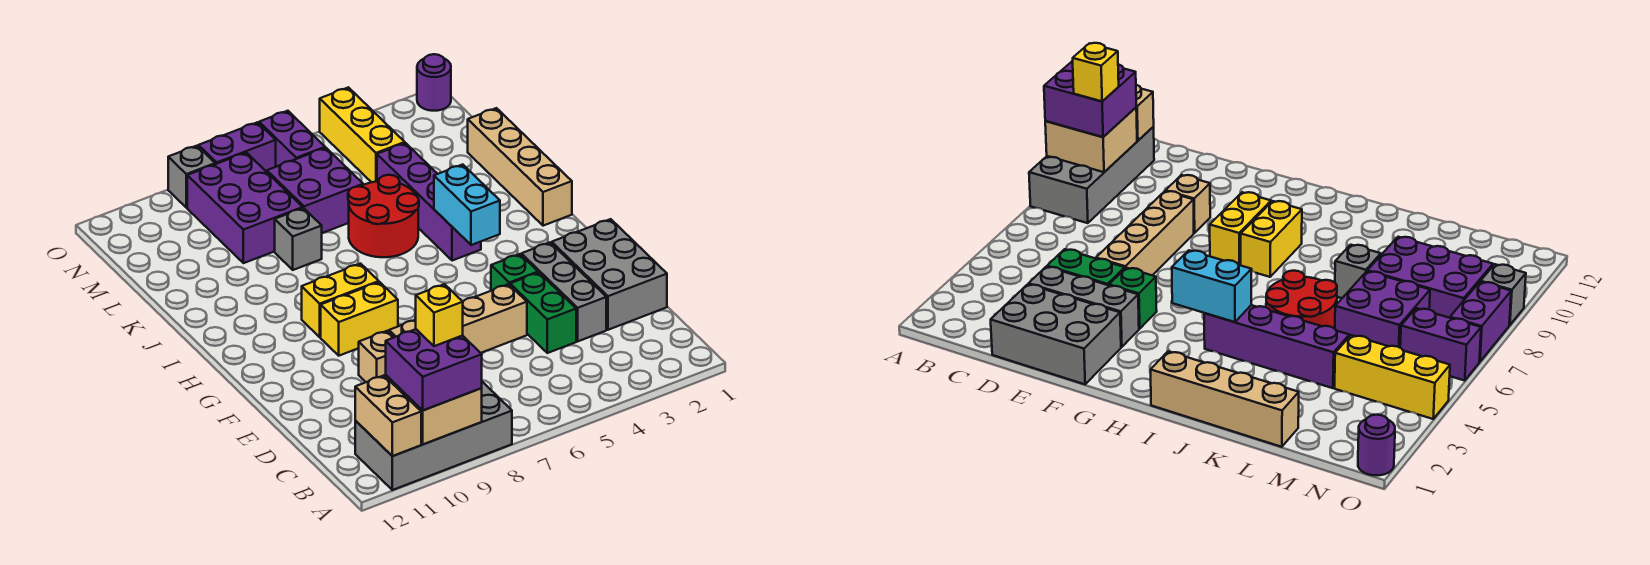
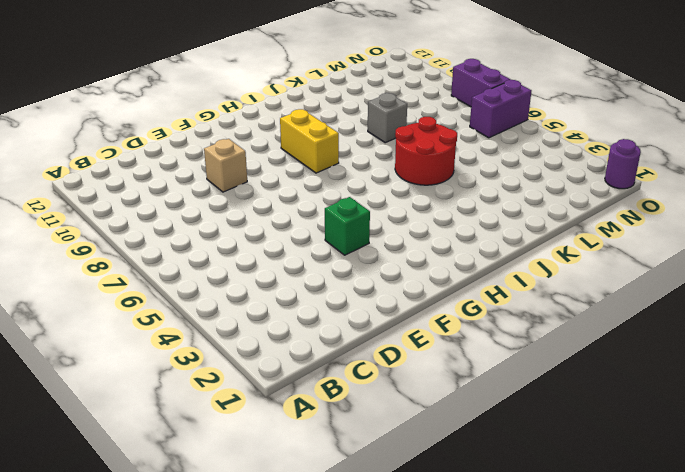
none -> grey 2x4 brick [355,382,512,490]
none -> grey 2x3 brick [552,219,667,330]
none -> grey 1x3 brick [521,243,606,341]

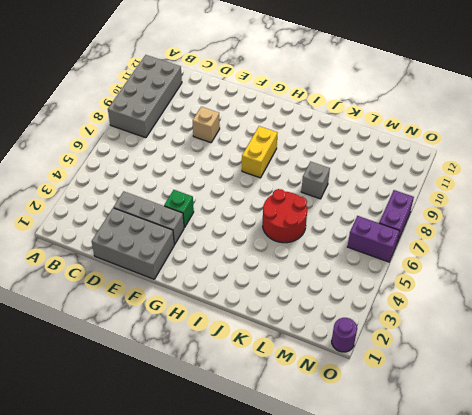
none -> green 1x2 brick [510,273,576,353]
none -> tan 1x4 brick [389,284,527,353]
none -> yellow 1x2 brick [321,282,398,356]

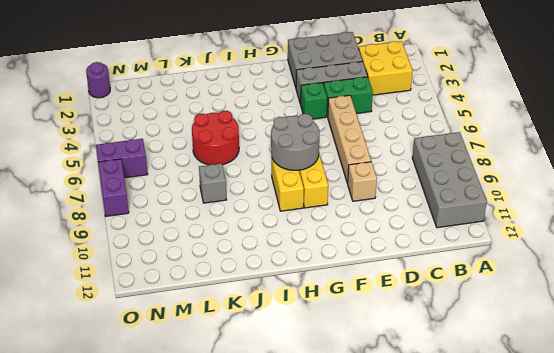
yellow 2x2 brick [359,41,413,95] -> none
grey 2x2 round brick [271,114,319,170] -> none
none -> tan 1x4 brick [468,108,572,226]
none -> purple 1x4 brick [377,143,481,261]
none -> purple 2x2 brick [267,148,363,233]

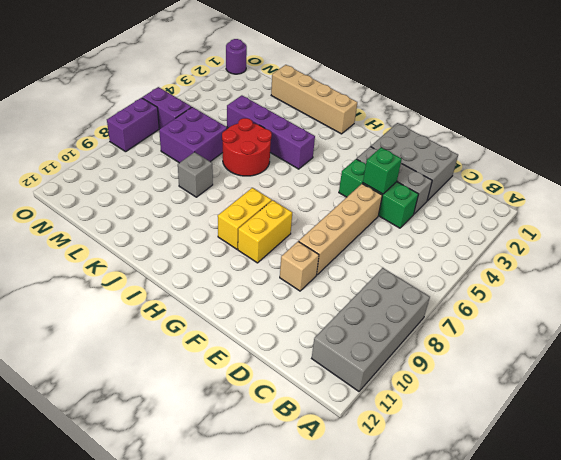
green 1x1 brick [363,148,402,194] -> none
none -> purple 2x3 brick [187,152,303,263]
none -> yellow 1x3 brick [320,87,405,182]
none -> grey 1x1 brick [168,146,215,208]

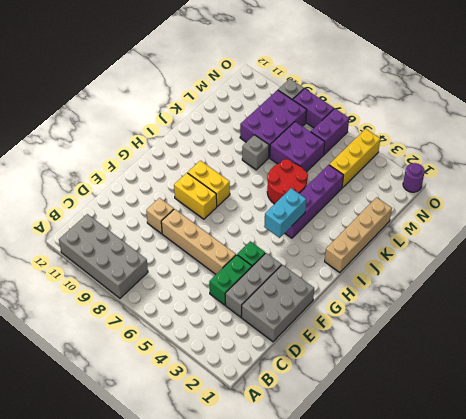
none -> tan 2x2 brick [386,375,482,444]
none -> tan 1x2 brick [355,376,421,456]
none -> purple 2x2 brick [386,329,482,410]

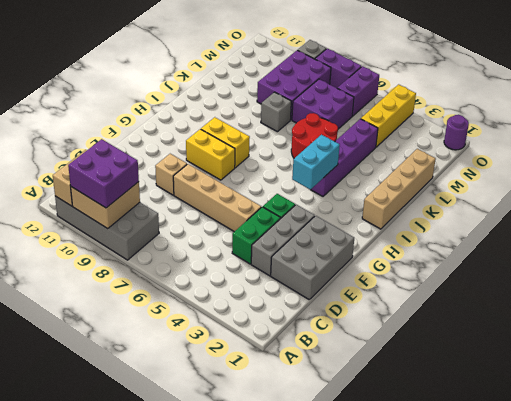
none -> yellow 1x1 brick [416,284,463,346]

